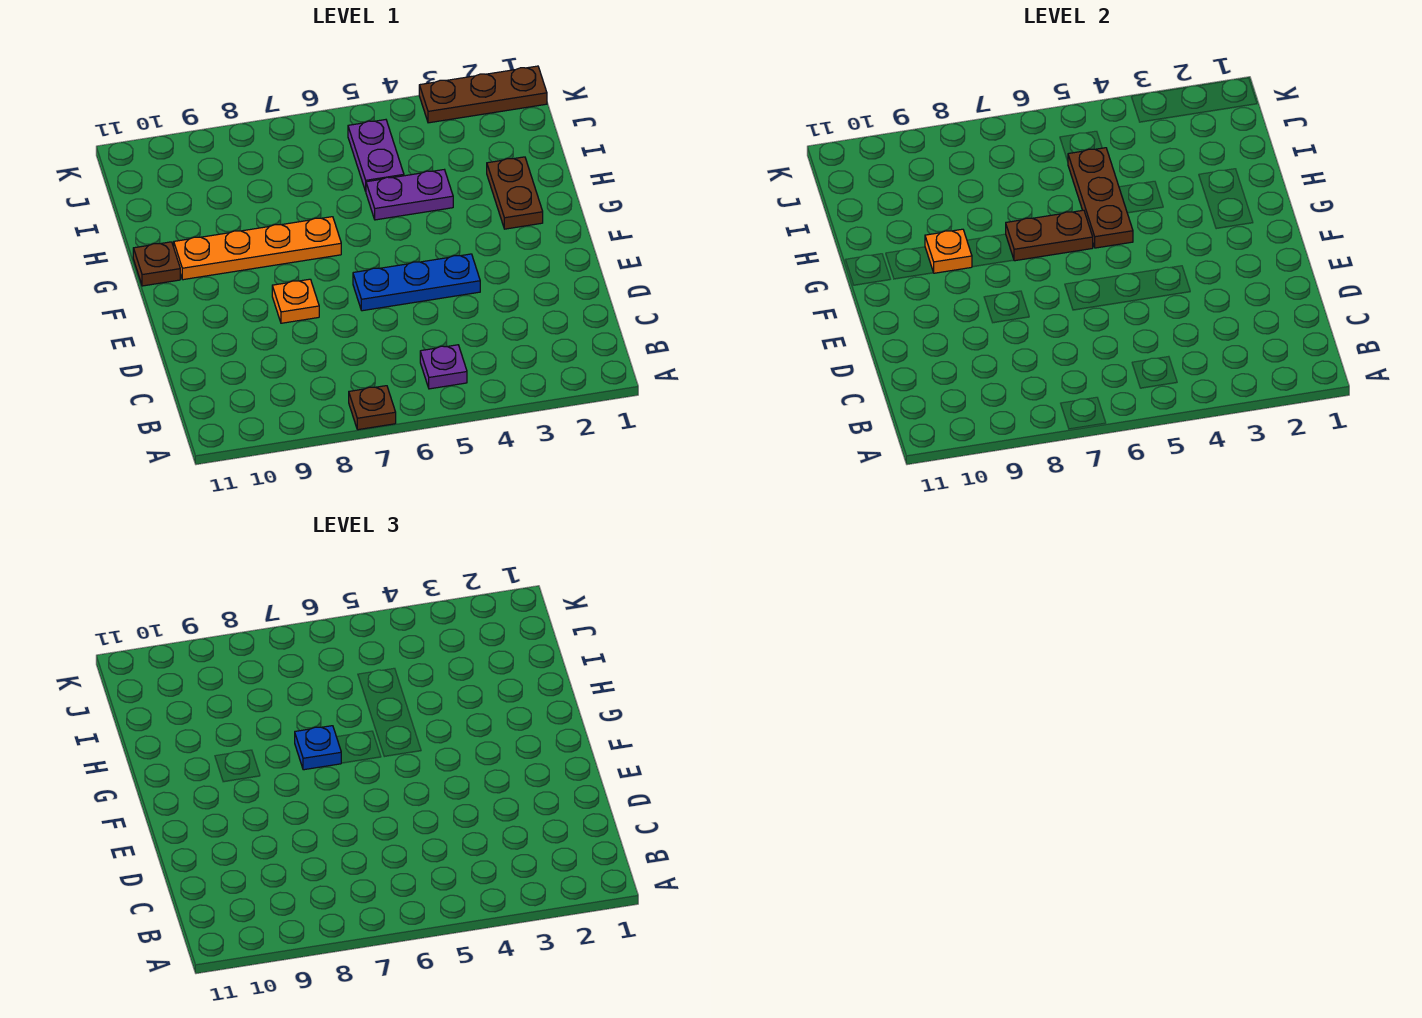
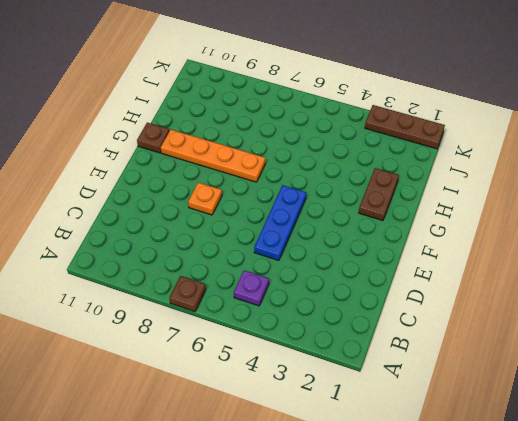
blue 1x3 plate [254,185,306,260] -> blue 1x3 plate turned to [353,254,480,311]
none -> purple 1x2 plate [366,170,453,220]
none -> purple 1x2 plate [348,120,404,191]
none -> brown 1x3 plate [1068,148,1133,248]

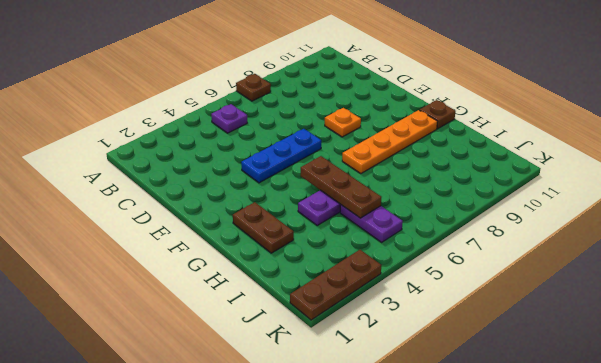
none -> brown 1x2 plate [1006,210,1093,261]
none -> orange 1x1 plate [925,229,972,273]
none -> blue 1x1 plate [295,726,341,770]

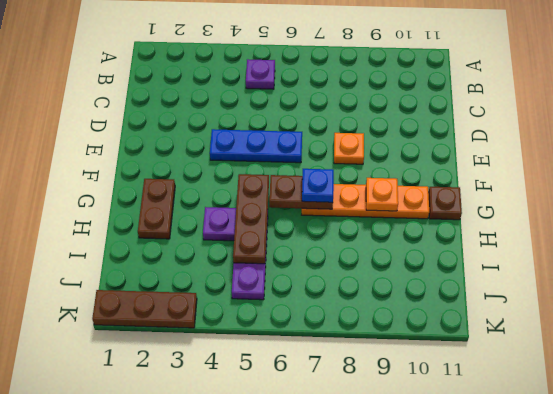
none -> brown 1x1 plate [349,386,396,430]

